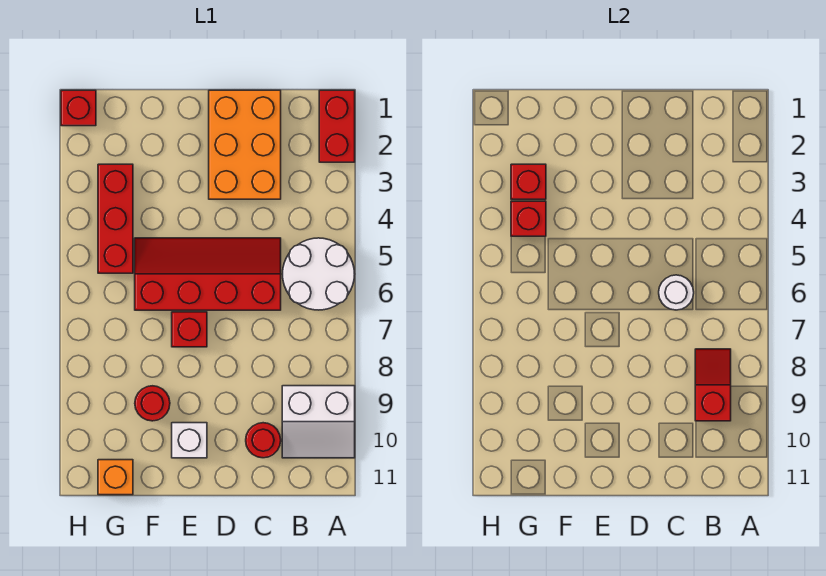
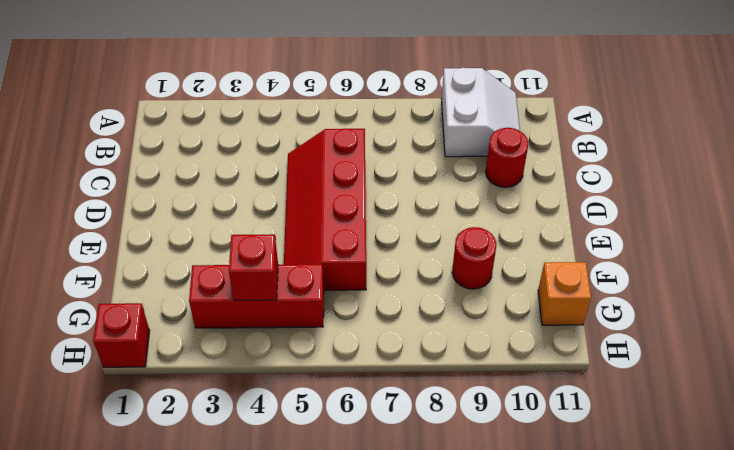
none -> red 1x2 brick [319,90,355,162]
none -> white 2x2 round brick [283,238,355,310]
none -> orange 2x3 brick [209,90,281,199]

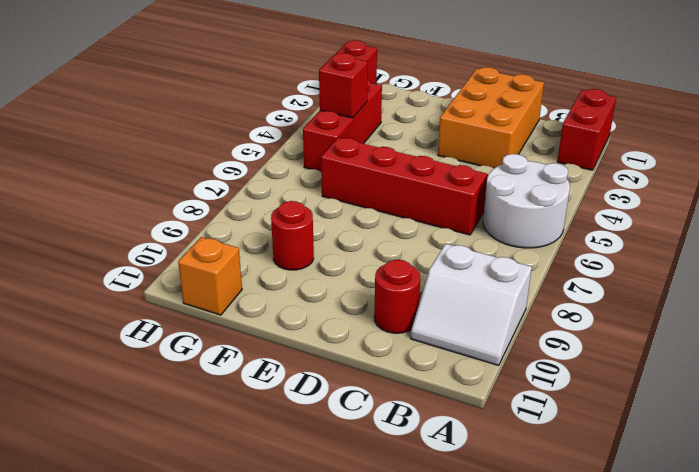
none -> red 1x1 brick [172,312,207,347]
none -> white 1x1 brick [172,423,207,458]
none -> red 1x2 slope [695,349,731,421]

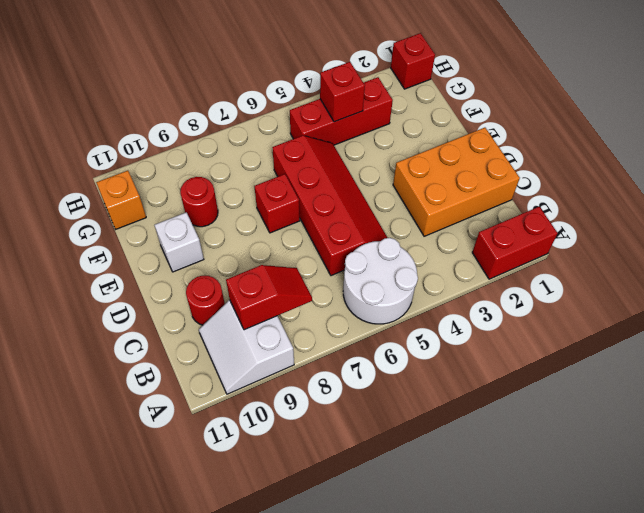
none -> white 1x1 round brick [659,275,694,310]
none -> red 1x1 brick [511,164,546,199]

